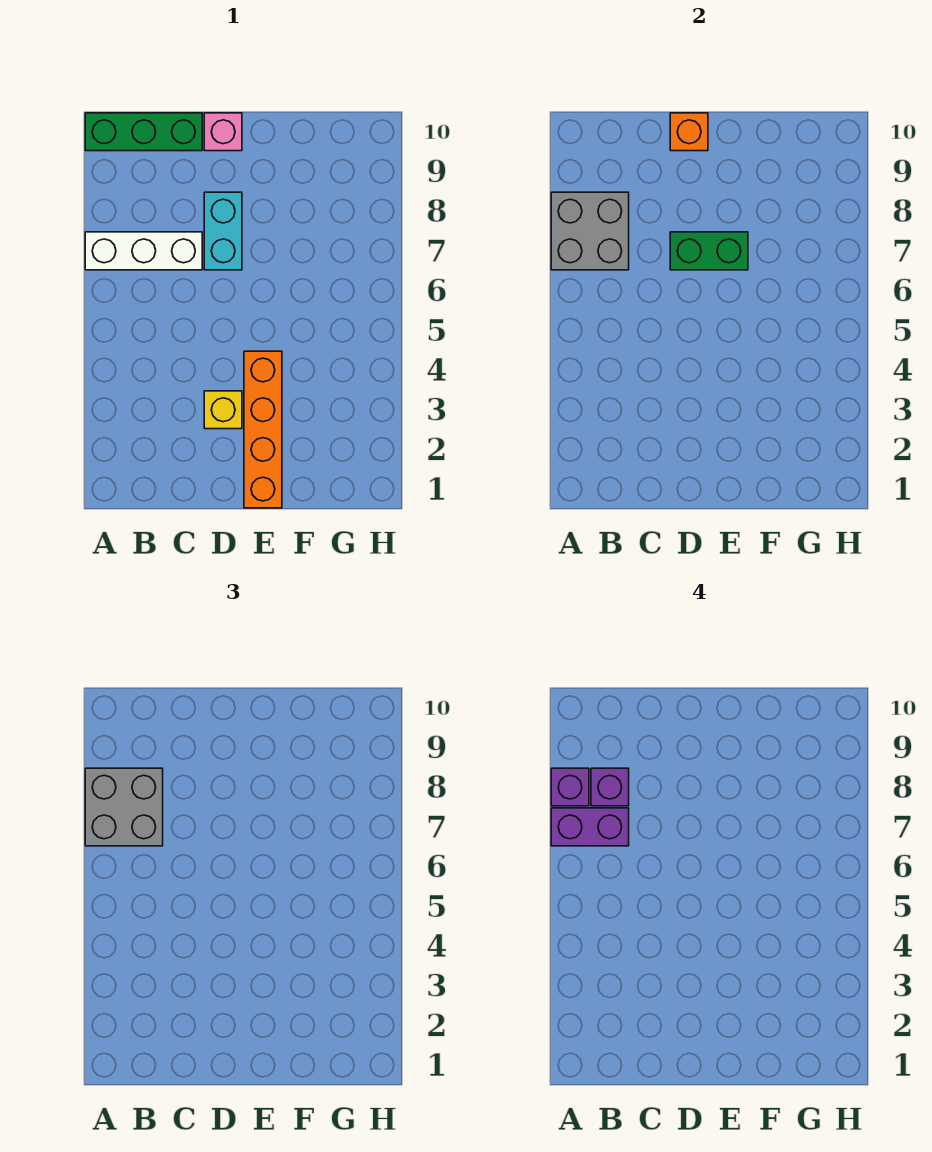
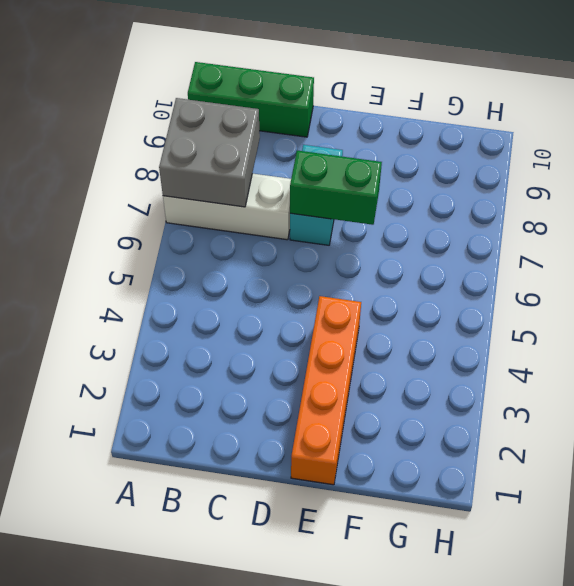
none -> yellow 1x1 brick [204,391,242,429]
none -> pink 1x1 brick [204,113,242,151]
none -> orange 1x1 brick [670,113,708,151]

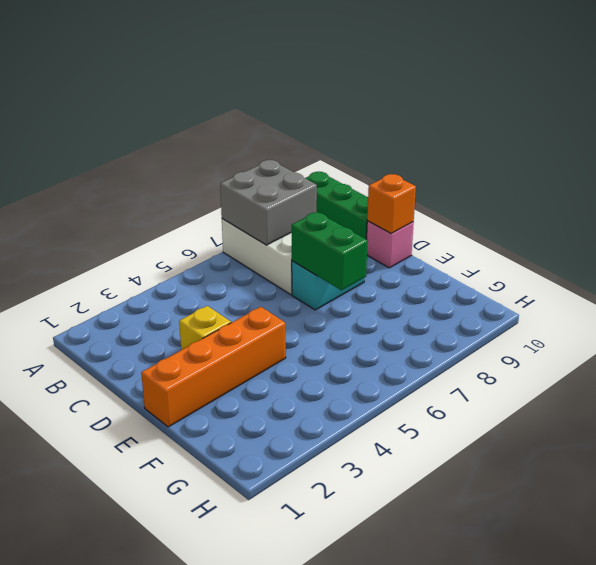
none -> grey 2x2 brick [85,768,163,846]
none -> purple 1x2 brick [551,808,629,846]
none -> purple 1x1 brick [551,768,589,806]

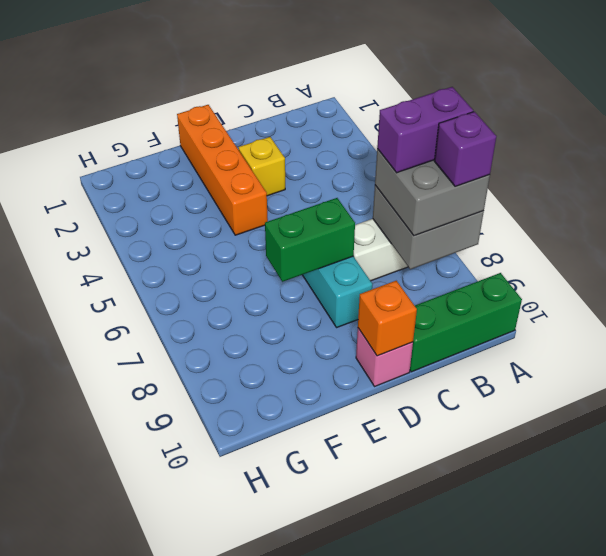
none -> purple 1x1 brick [591,768,629,806]

